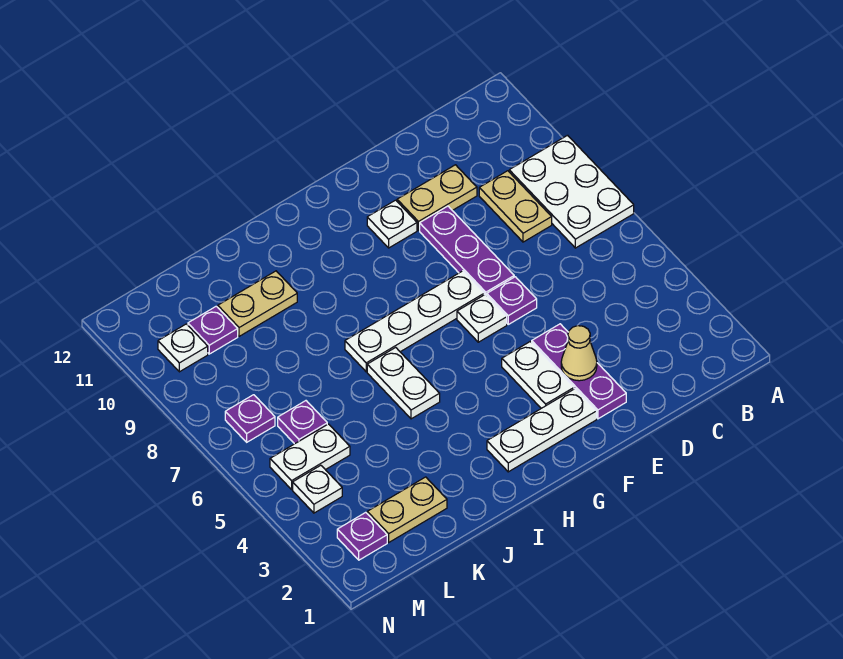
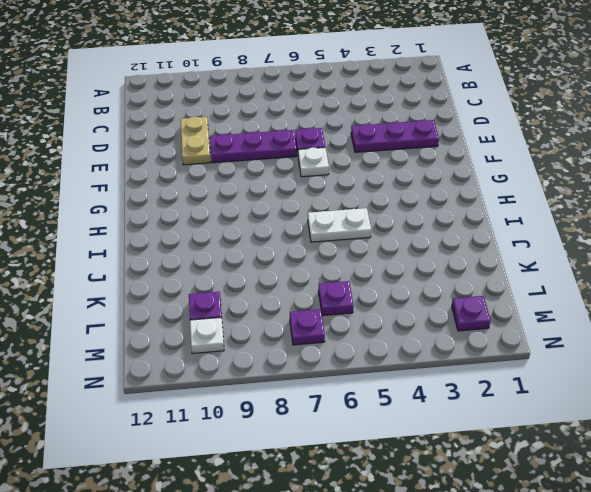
none -> white 2x3 plate [509,135,634,248]
none -> tan 1x2 plate [479,171,552,242]
none -> white 1x3 plate [487,389,597,472]

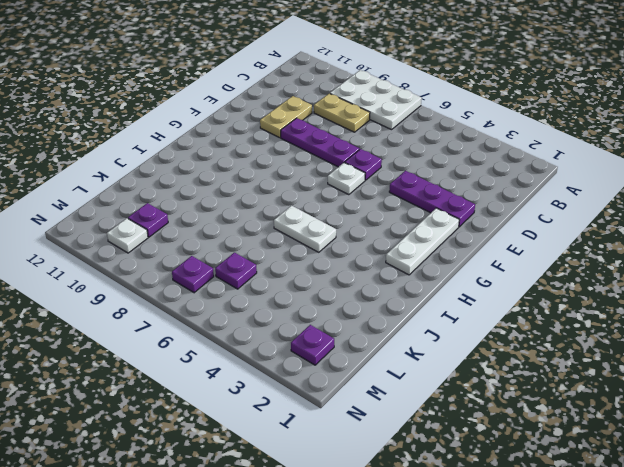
none -> white 1x2 plate [502,342,574,408]
none -> white 1x4 plate [345,271,484,372]
none -> white 1x1 plate [367,200,417,248]

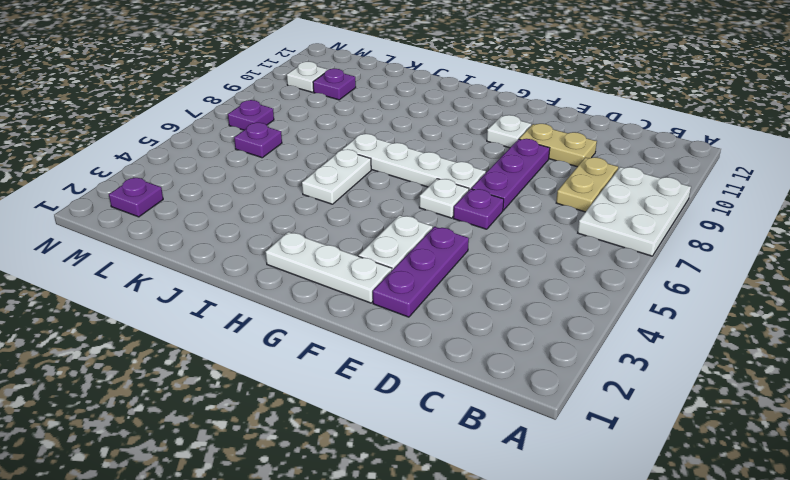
none -> tan 1x2 plate [218,271,297,336]
none -> tan 1x2 plate [367,477,447,542]
none -> white 1x2 plate [270,424,350,489]

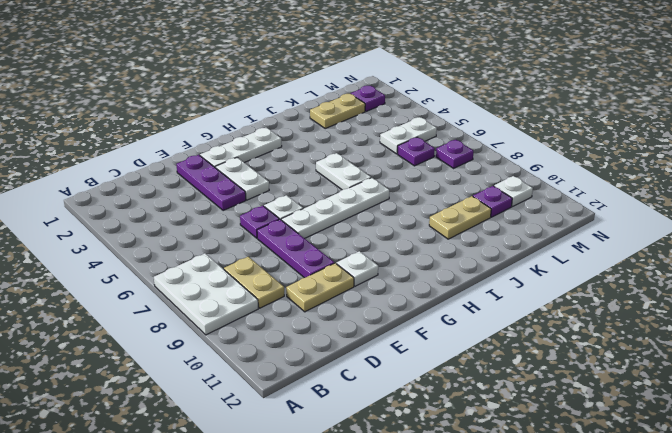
none -> white 1x1 plate [293,465,342,513]
none -> tan 1x1 cone [561,326,597,381]

